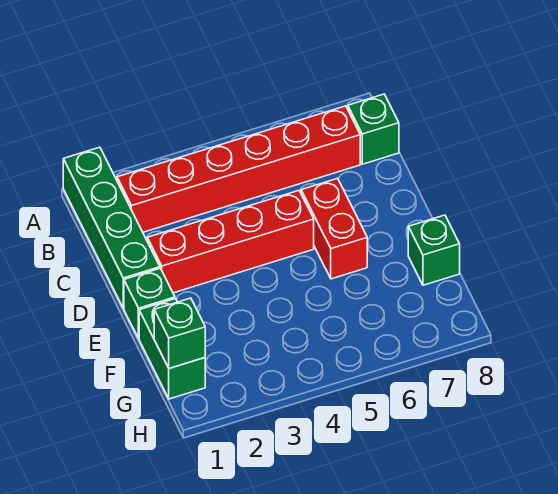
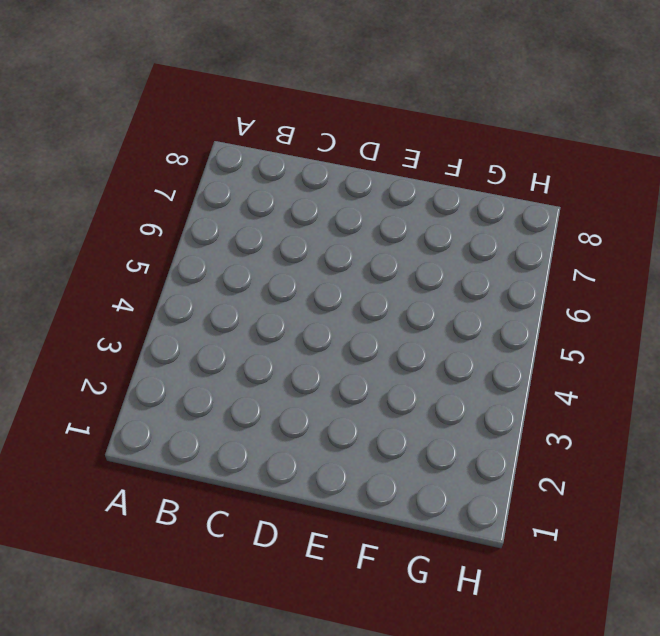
none -> green 1x4 brick [63,147,160,308]
none -> red 1x6 brick [117,106,360,232]

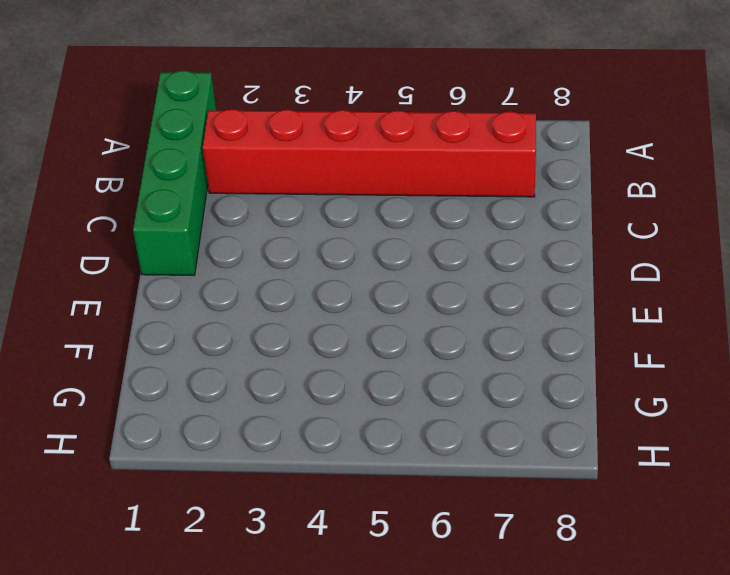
none -> green 1x1 brick [348,94,399,164]
none -> red 1x4 brick [147,191,314,293]

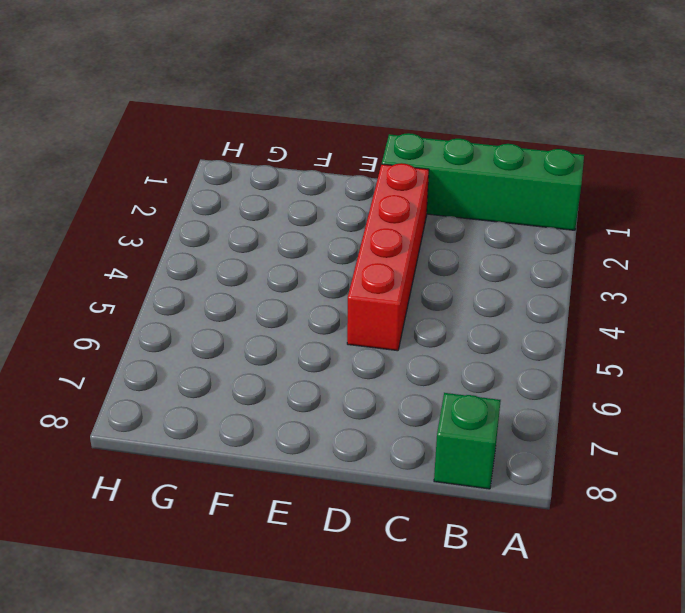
none -> red 1x6 brick [117,106,360,232]
none -> red 1x2 brick [301,178,367,279]

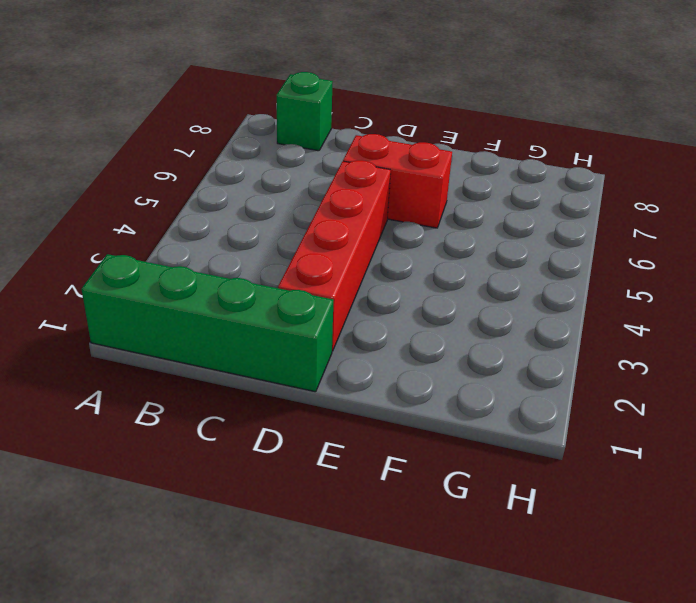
none -> red 1x6 brick [117,106,360,232]
none -> green 1x1 brick [124,268,175,338]

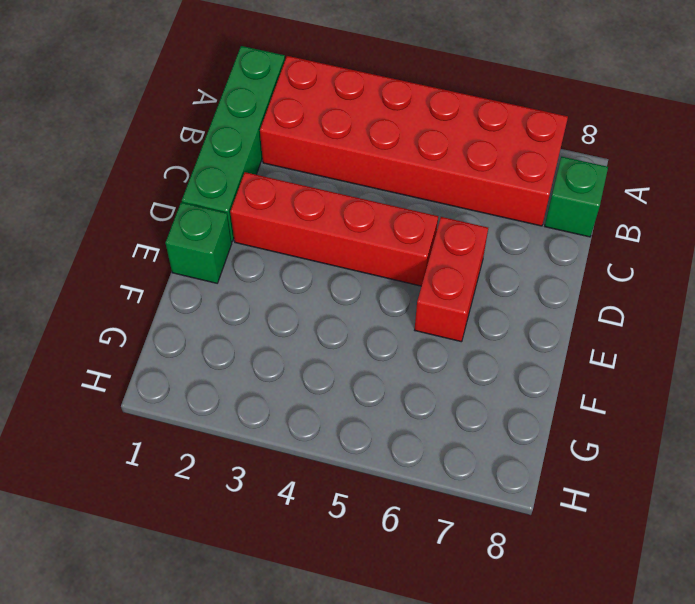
red 2x6 brick [260,56,568,226] -> red 1x6 brick [117,106,360,232]
none -> green 1x2 brick [139,299,205,399]
none -> green 1x1 brick [408,215,460,285]

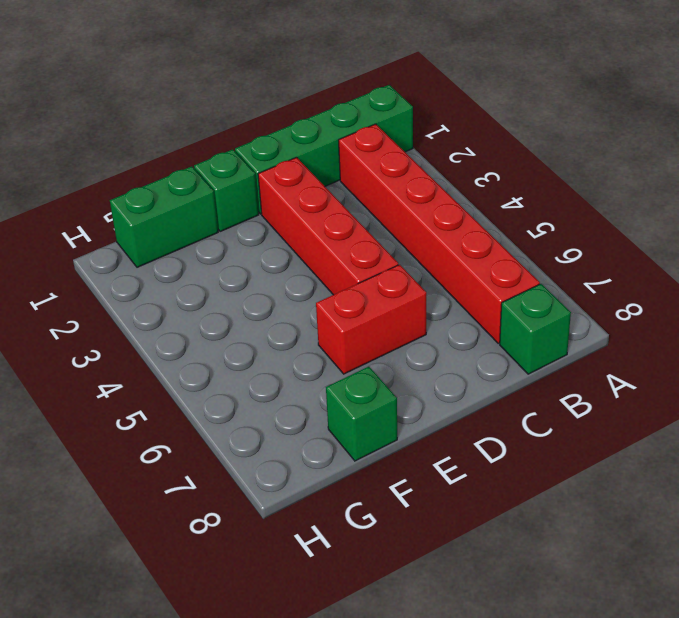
none -> green 1x1 brick [154,298,205,368]

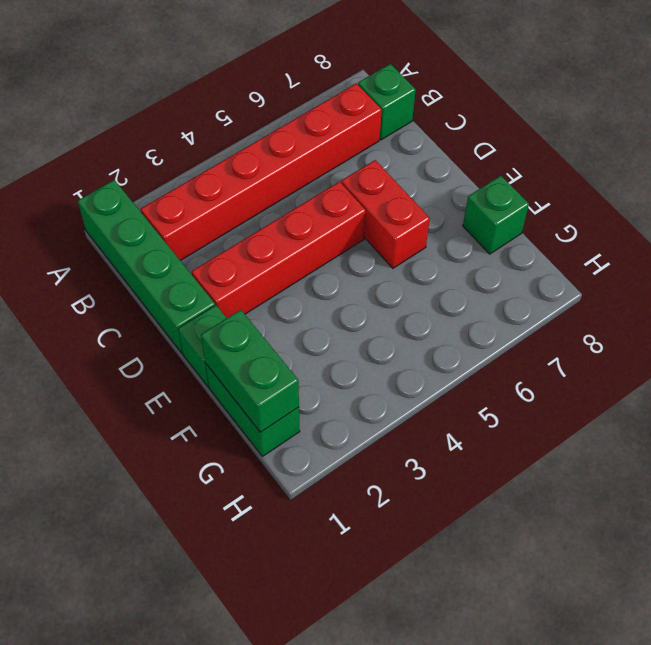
green 1x2 brick [201,310,299,432] -> green 1x1 brick [154,298,205,368]

